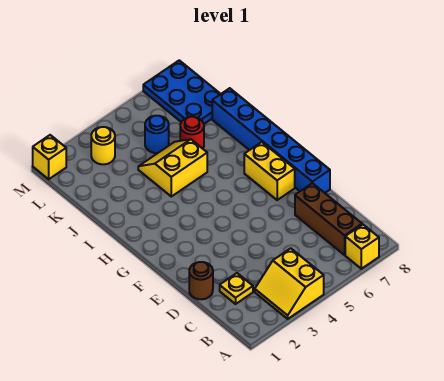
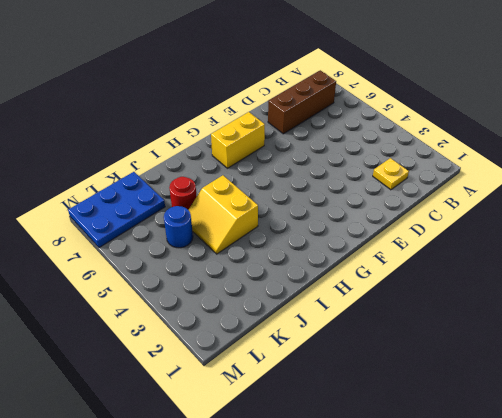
none -> yellow 2x2 slope [255,248,324,319]
none -> yellow 1x1 brick [345,225,379,269]
none -> brown 1x1 round brick [189,262,213,299]

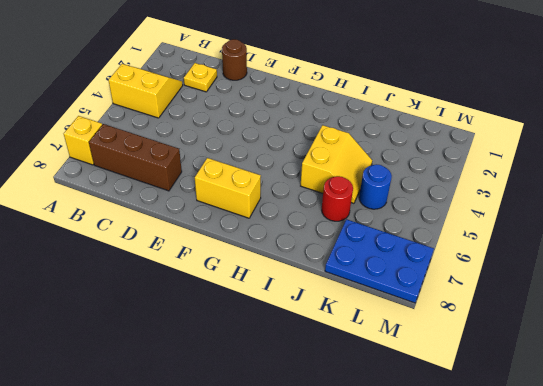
none -> blue 1x6 brick [212,88,330,193]
none -> yellow 1x1 round brick [91,127,115,164]
none -> yellow 1x1 brick [33,135,66,179]

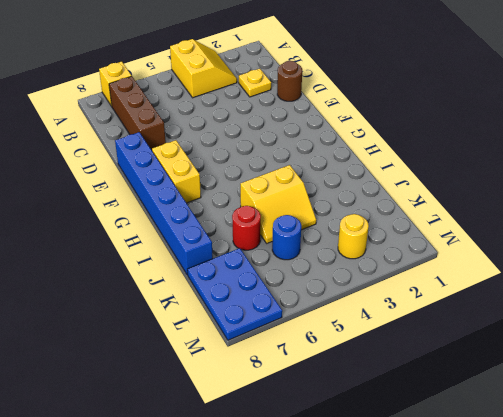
none -> yellow 1x1 brick [33,135,66,179]

